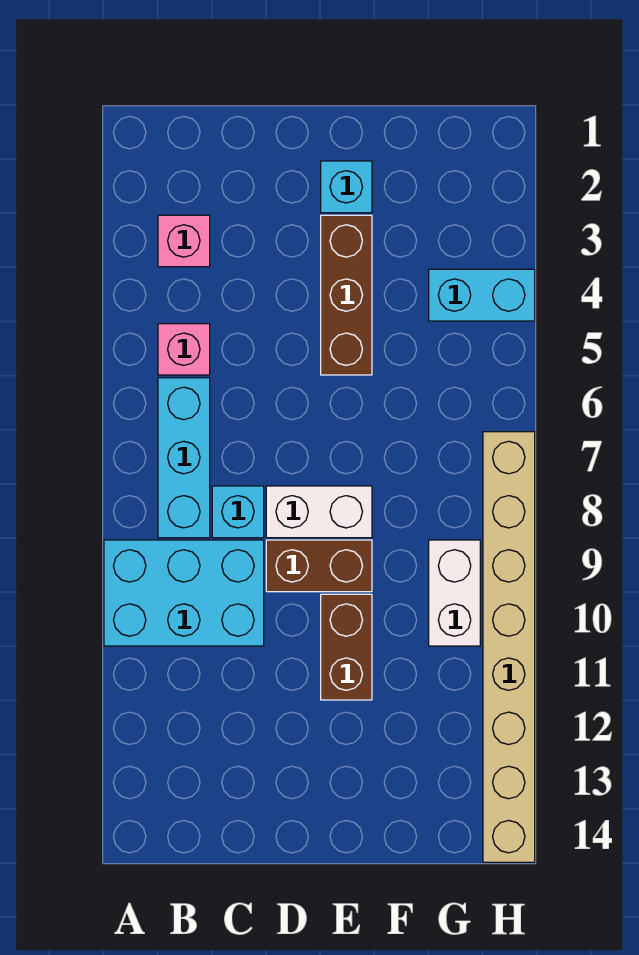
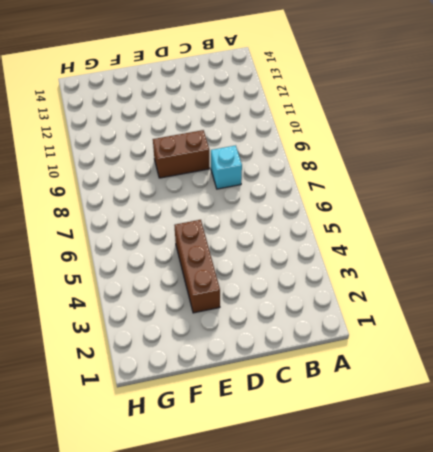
none -> cyan 2x3 brick [104,540,264,646]
none -> pink 1x1 brick [158,215,210,267]
none -> pink 1x1 brick [158,324,210,375]

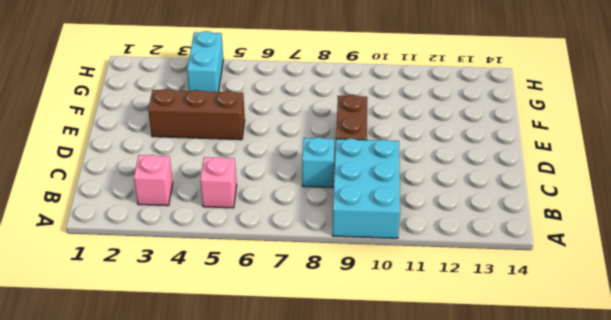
none -> cyan 1x3 brick [158,378,210,538]
none -> white 1x2 brick [266,486,372,538]
none -> cyan 1x1 brick [321,161,372,213]

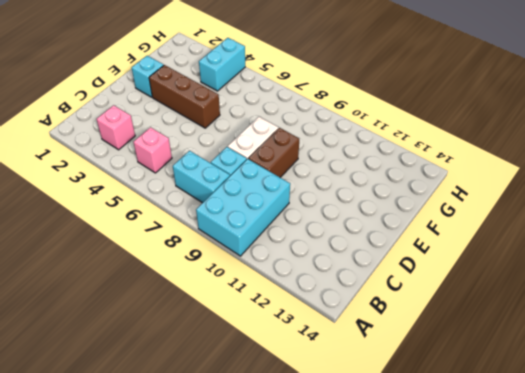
cyan 1x2 brick [173,151,230,203] -> cyan 1x3 brick [158,378,210,538]
none -> brown 1x2 brick [321,594,372,700]
none -> white 1x2 brick [429,540,480,646]
none -> tan 1x8 brick [483,432,535,862]

